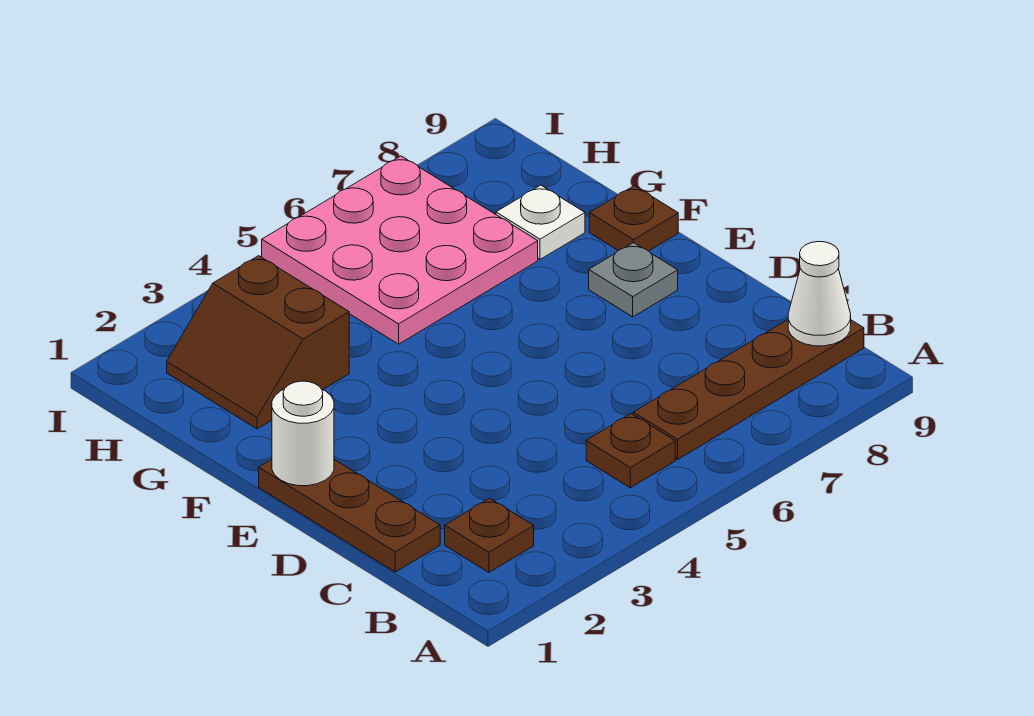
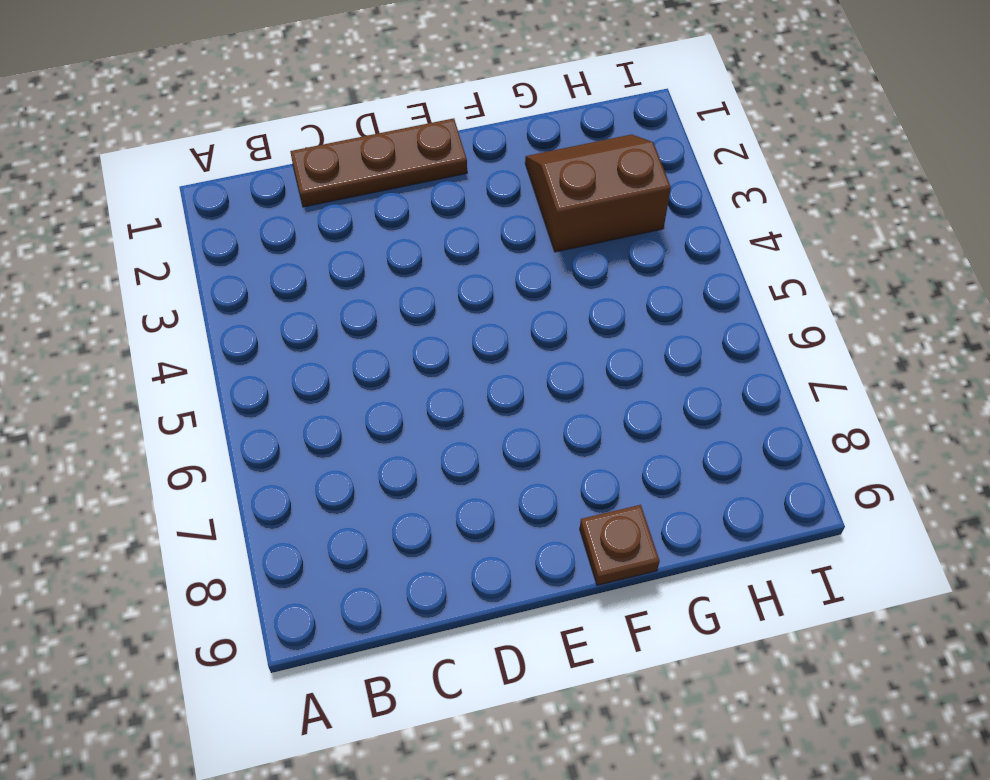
none -> brown 1x1 plate [445,498,534,573]
none -> brown 1x1 plate [586,414,675,488]

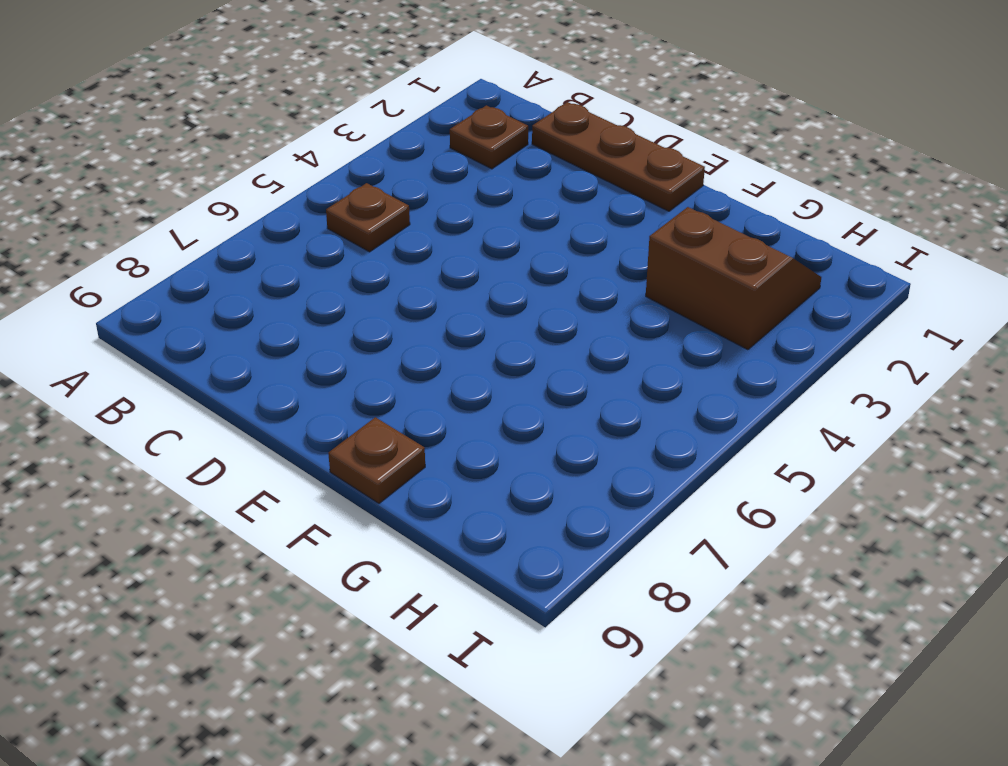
none -> brown 1x4 plate [633,320,864,460]
none -> grey 1x1 plate [589,243,678,317]

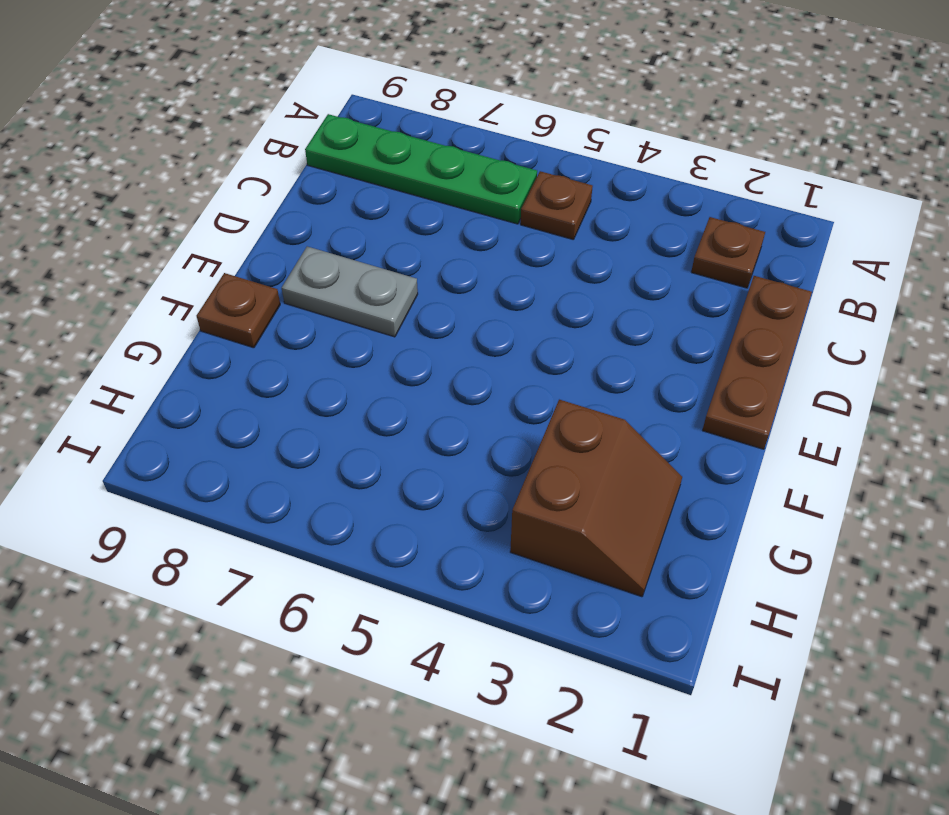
green 1x4 plate [305,114,537,224] -> brown 1x4 plate [633,320,864,460]
grey 1x2 plate [282,246,418,337] -> grey 1x1 plate [589,243,678,317]
none -> pink 3x3 plate [262,156,538,344]
none -> white 1x1 plate [496,185,585,259]

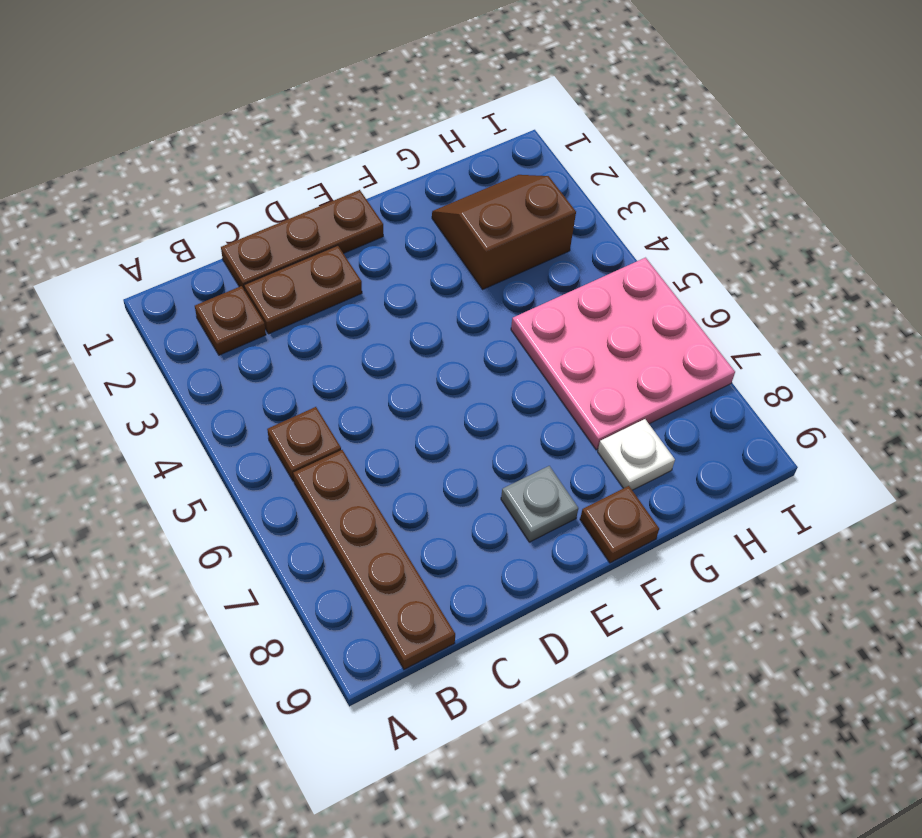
brown 1x2 plate [244,245,362,334] -> none
none -> white 1x1 cone [788,242,851,346]
none -> white 1x1 round brick [272,381,334,486]

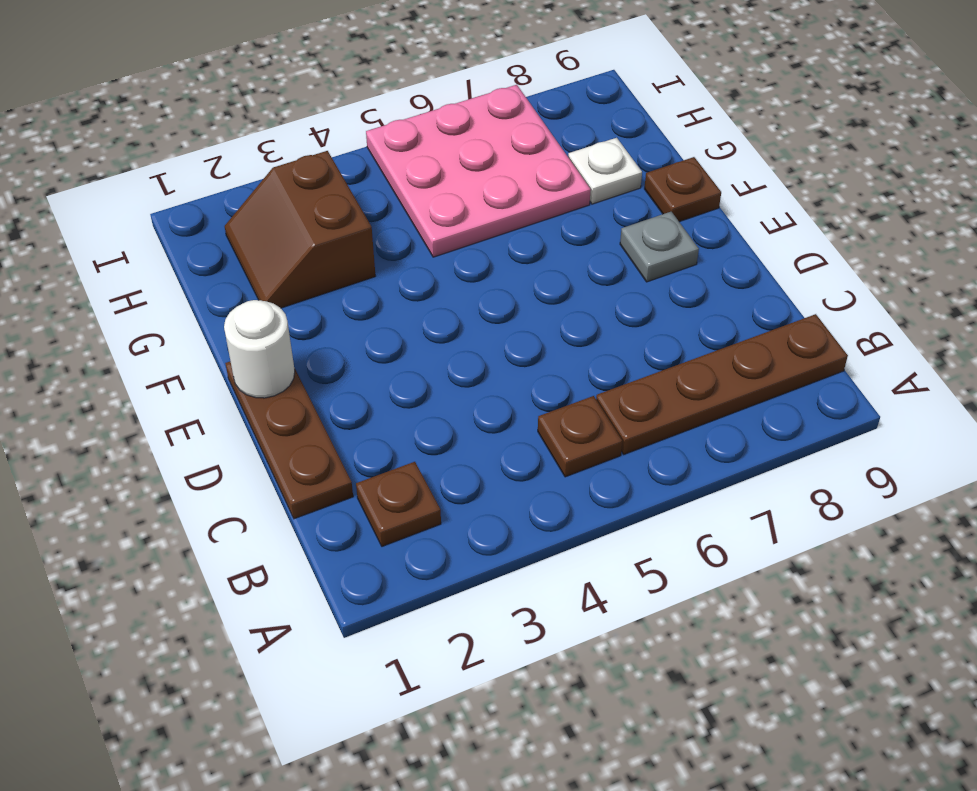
none -> white 1x1 cone [788,242,851,346]

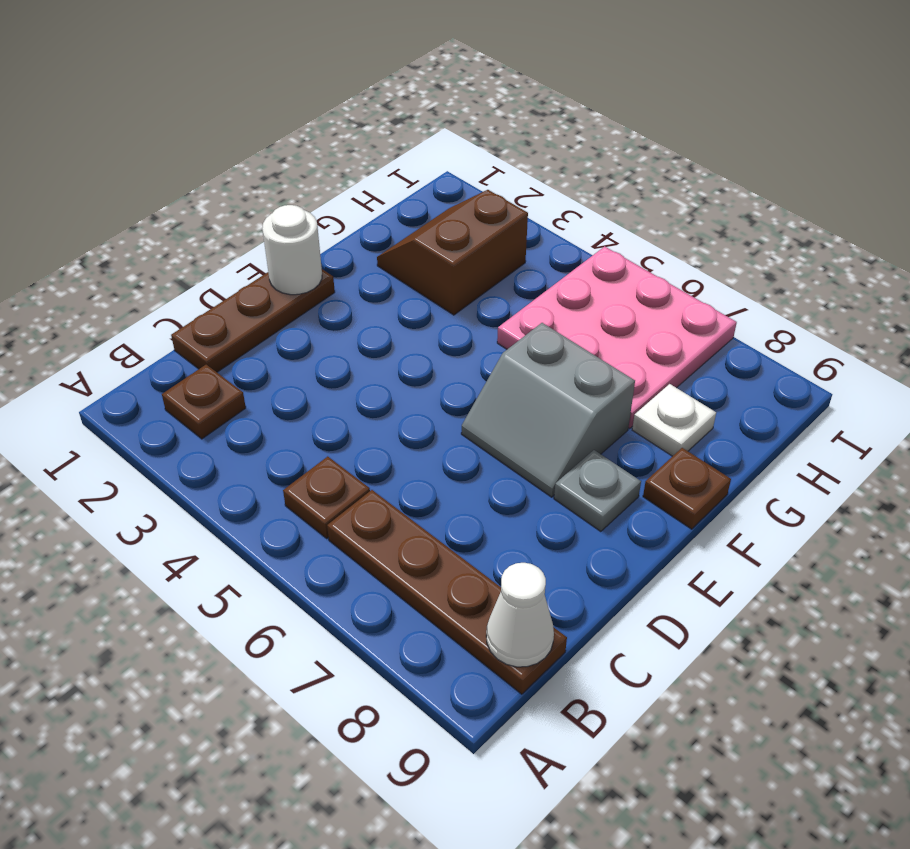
grey 2x2 slope [461,323,635,497] -> none

